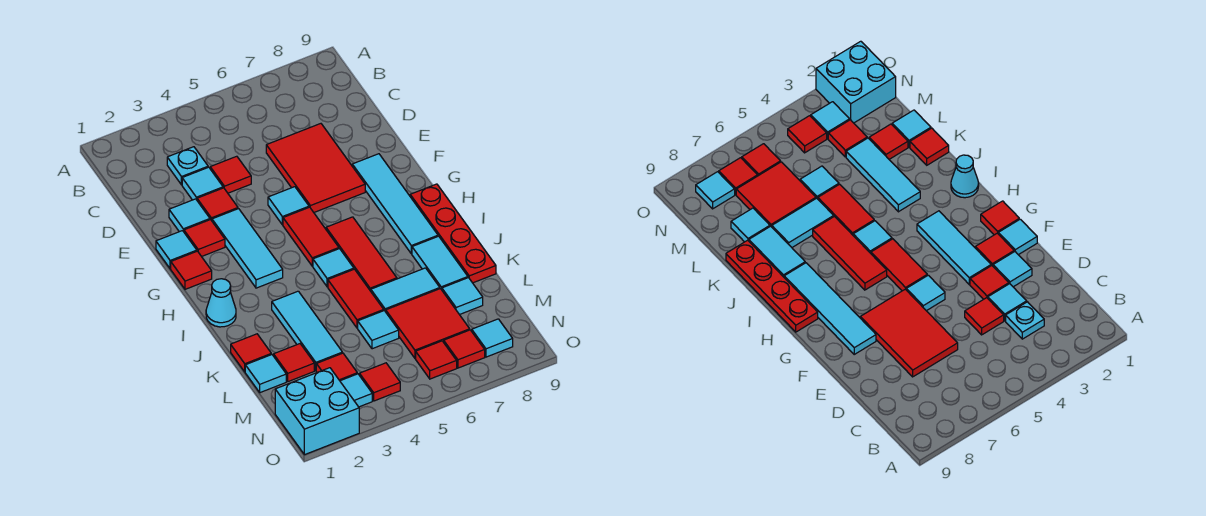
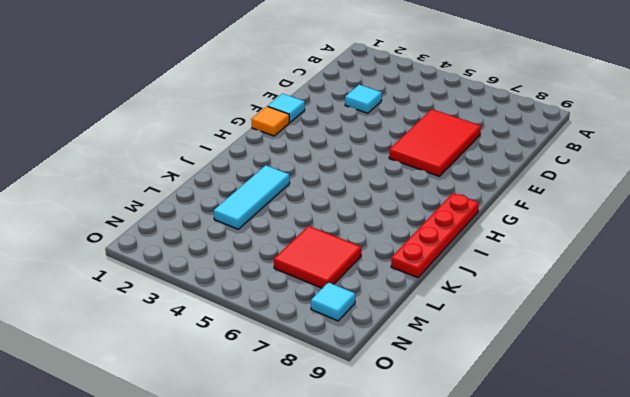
orange 1x1 tile [251,106,289,136] -> red 1x1 tile [171,251,212,289]
none -> cyan 1x1 plate [167,147,208,185]
none -> red 1x1 tile [210,156,251,193]
none -> cyan 1x1 tile [169,199,210,232]
none -> red 1x1 tile [197,188,238,221]

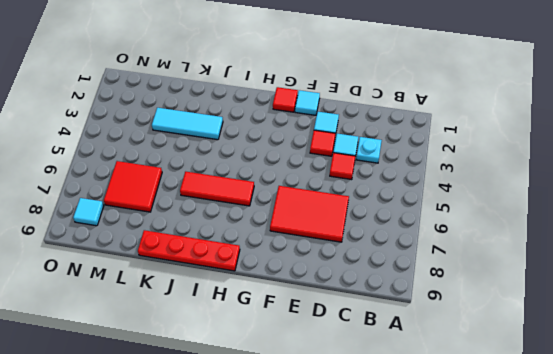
none -> red 1x1 tile [184,220,225,257]
none -> cyan 1x3 tile [212,209,283,288]
none -> cyan 1x1 tile [268,187,309,225]
none -> cyan 1x4 tile [352,154,438,254]

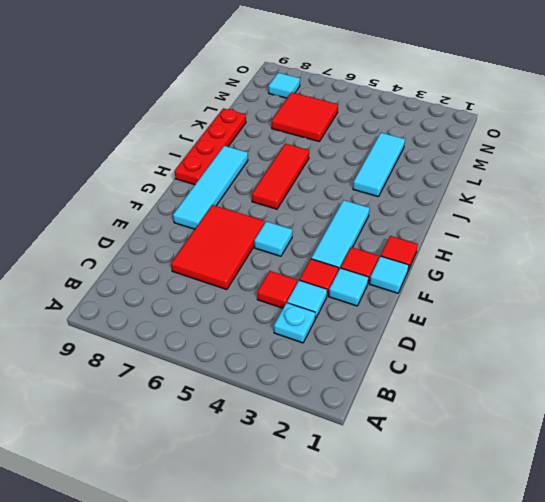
none -> red 1x2 tile [283,207,339,266]
none -> cyan 1x1 cone [206,279,236,327]
none -> cyan 1x1 tile [313,249,354,287]
none -> red 1x2 tile [328,269,384,328]

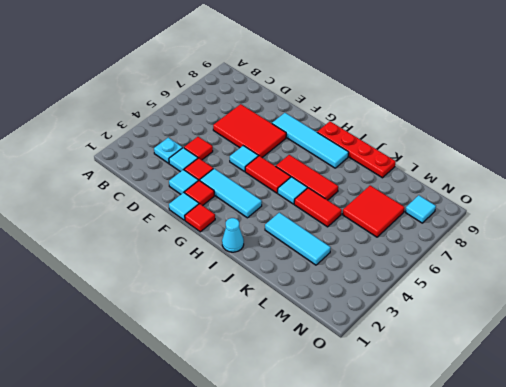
none -> cyan 1x2 tile [412,236,468,290]
none -> red 1x1 tile [231,334,271,372]
none -> cyan 1x2 tile [371,268,440,312]
none -> cyan 1x1 tile [245,355,286,393]

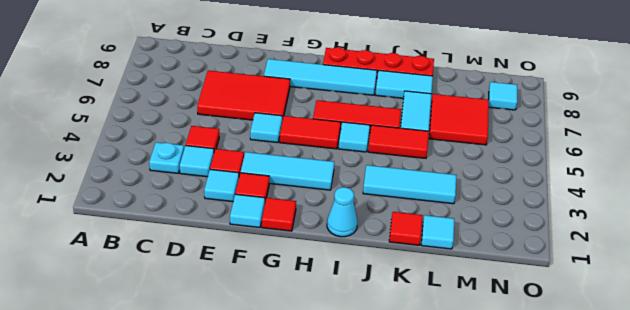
none -> red 1x1 tile [274,344,314,382]
none -> cyan 1x1 tile [358,311,399,349]
none -> cyan 1x1 tile [442,278,483,315]
none -> red 1x1 tile [316,353,357,381]

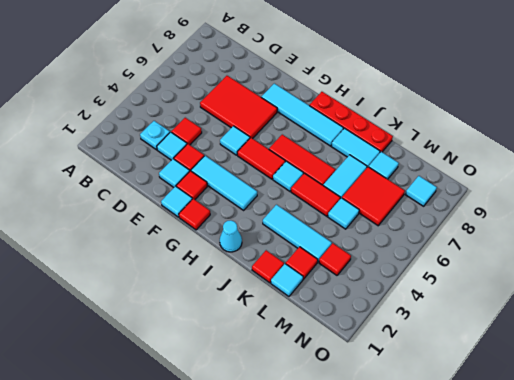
none -> cyan 2x2 brick [275,368,359,455]
none -> cyan 1x1 tile [340,374,372,407]
none -> red 1x1 tile [359,363,400,401]
none -> red 1x1 tile [416,341,457,379]

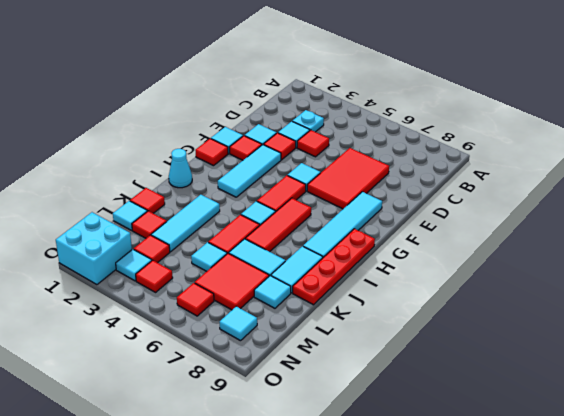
none -> red 1x1 tile [444,330,485,368]

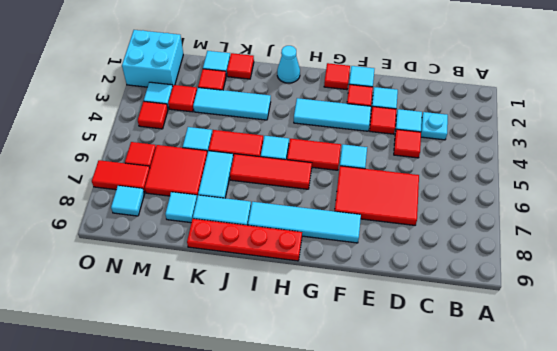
red 1x2 tile [92,160,150,193] -> red 1x1 tile [444,330,485,368]

